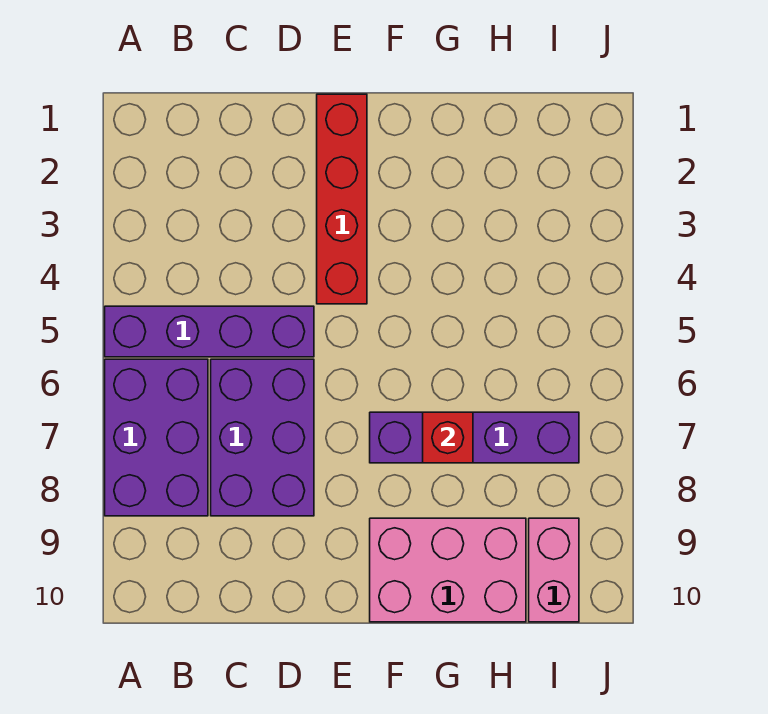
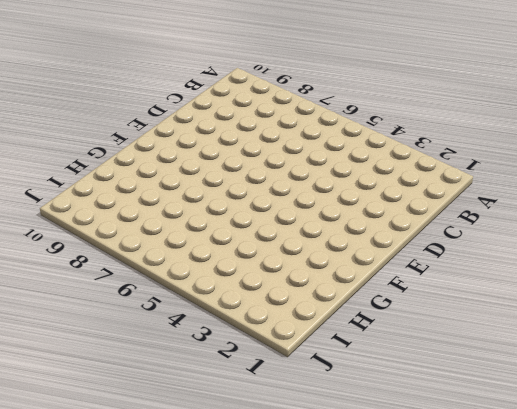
none -> purple 1x4 brick [105,306,314,357]
none -> purple 2x3 brick [105,359,208,516]

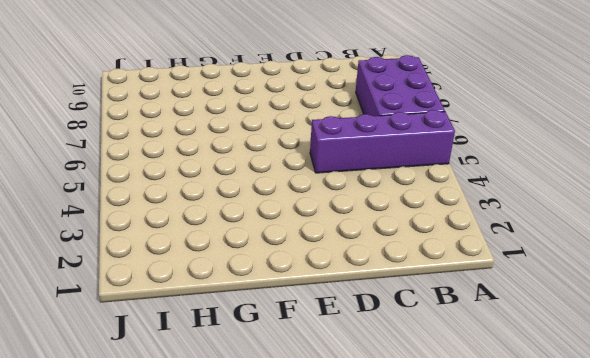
none -> purple 2x3 brick [211,359,314,516]
none -> red 1x4 brick [317,94,367,304]

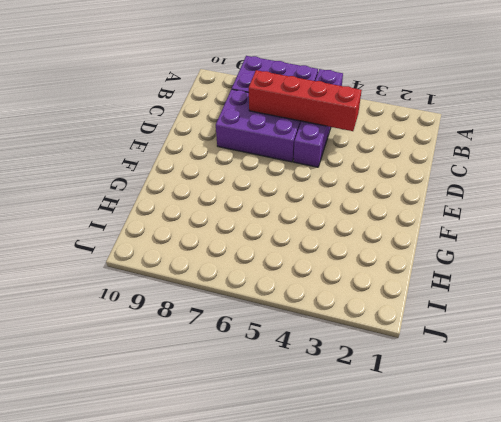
red 1x4 brick [249,70,362,131] -> red 1x4 brick moved to [317,94,367,304]
none -> purple 1x4 brick [370,412,579,463]
none -> pink 2x3 brick [370,518,526,622]

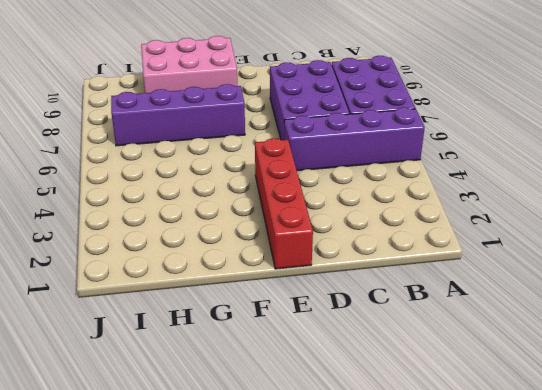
none -> pink 1x2 brick [529,518,579,622]
none -> red 1x1 brick [423,412,473,463]

